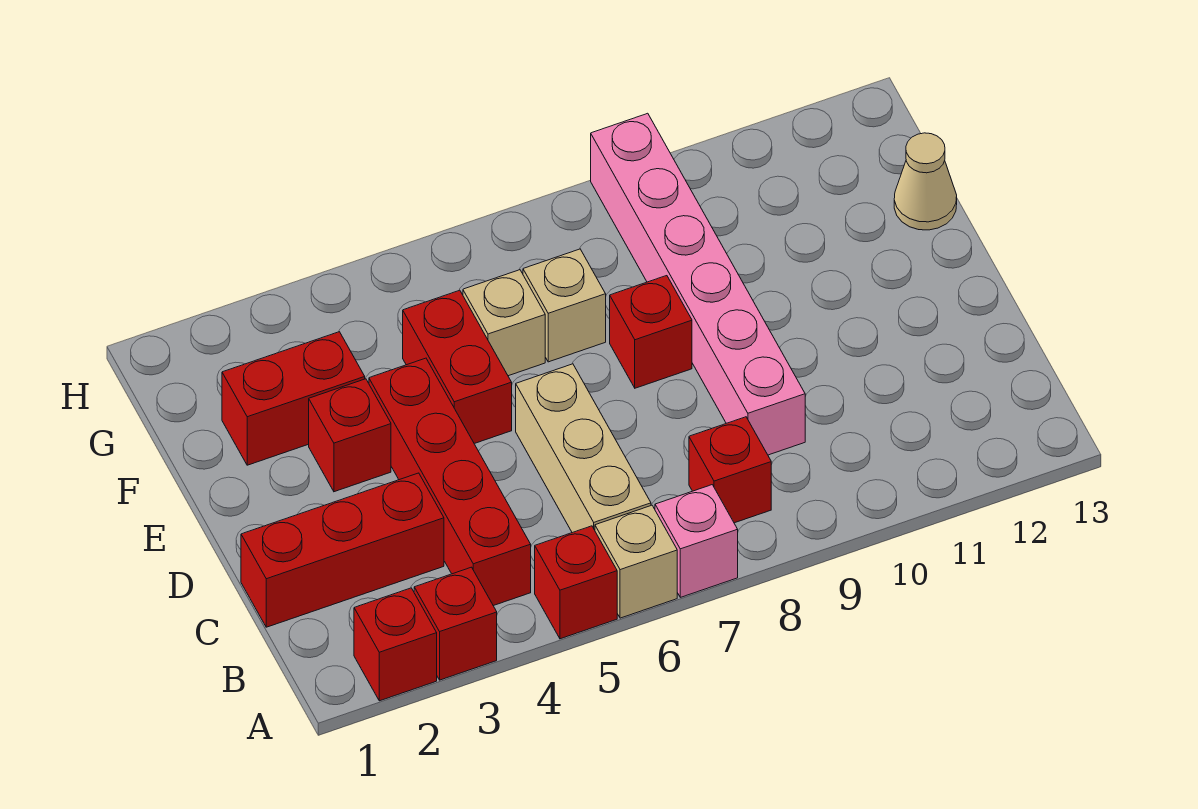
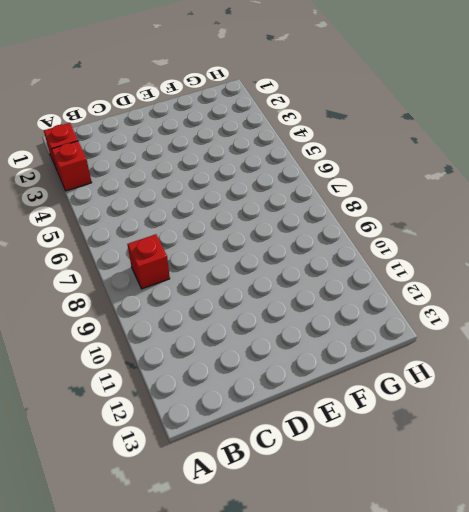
none -> red 1x1 brick [535,526,617,639]
none -> tan 1x1 brick [595,505,677,618]
none -> pink 1x1 brick [655,485,738,597]

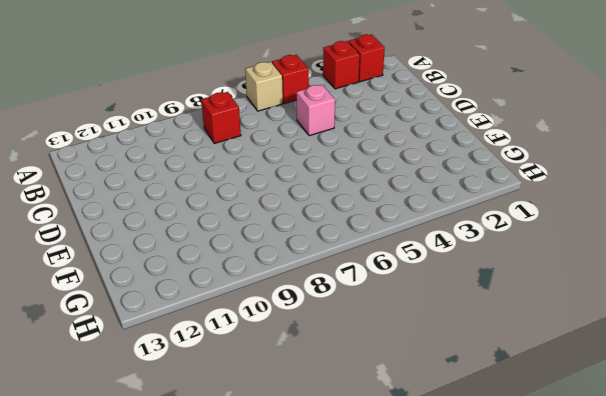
pink 1x1 brick [297,85,335,136] -> pink 1x1 brick moved to [655,485,738,597]
none -> red 1x4 brick [369,358,531,606]
none -> tan 1x3 brick [516,364,651,533]
none -> red 1x3 brick [241,473,444,627]

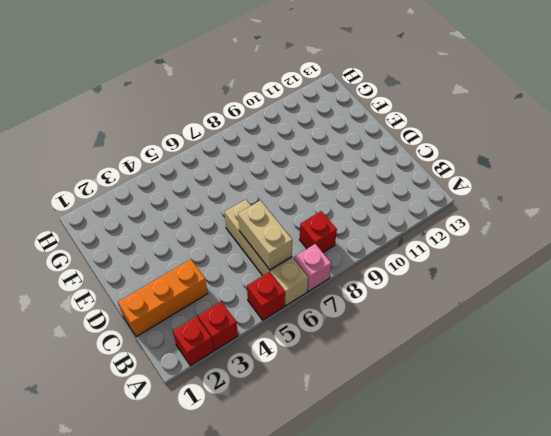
tan 1x2 brick [238,201,292,270] -> none
orange 1x3 brick [118,259,208,337] -> red 1x3 brick [241,473,444,627]
none -> red 1x4 brick [369,358,531,606]
none -> pink 1x6 brick [591,113,805,455]
none -> red 1x1 brick [309,379,391,492]

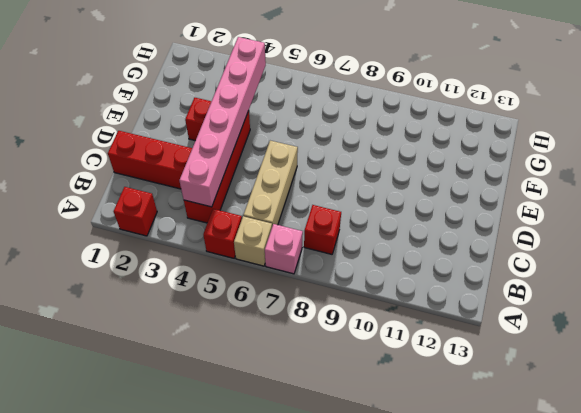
pink 1x6 brick [179,37,266,207] -> pink 1x6 brick moved to [591,113,805,455]
none -> red 1x1 brick [414,567,497,680]
none -> red 1x2 brick [403,290,512,444]
none -> red 1x1 brick [610,276,692,388]

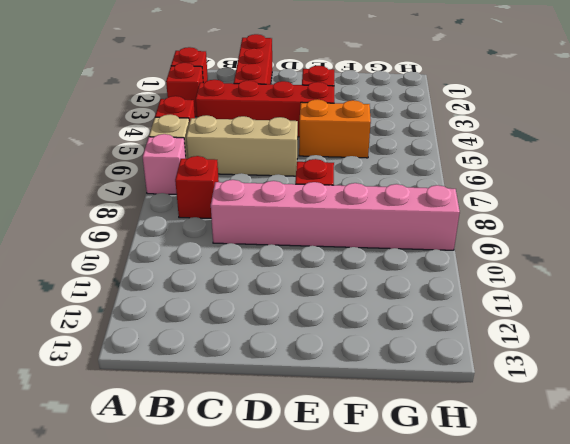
orange 1x2 brick [299,99,371,158] -> red 1x2 brick [403,290,512,444]
none -> red 1x2 brick [222,332,365,465]
none -> tan 1x1 brick [463,270,545,376]
none -> tan 1x1 brick [523,249,606,362]

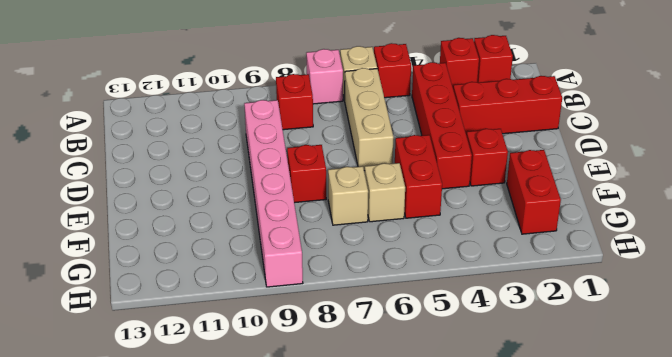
red 1x2 brick [507,150,561,234] -> red 1x2 brick turned to [222,332,365,465]
none -> tan 1x1 cone [894,133,957,230]

